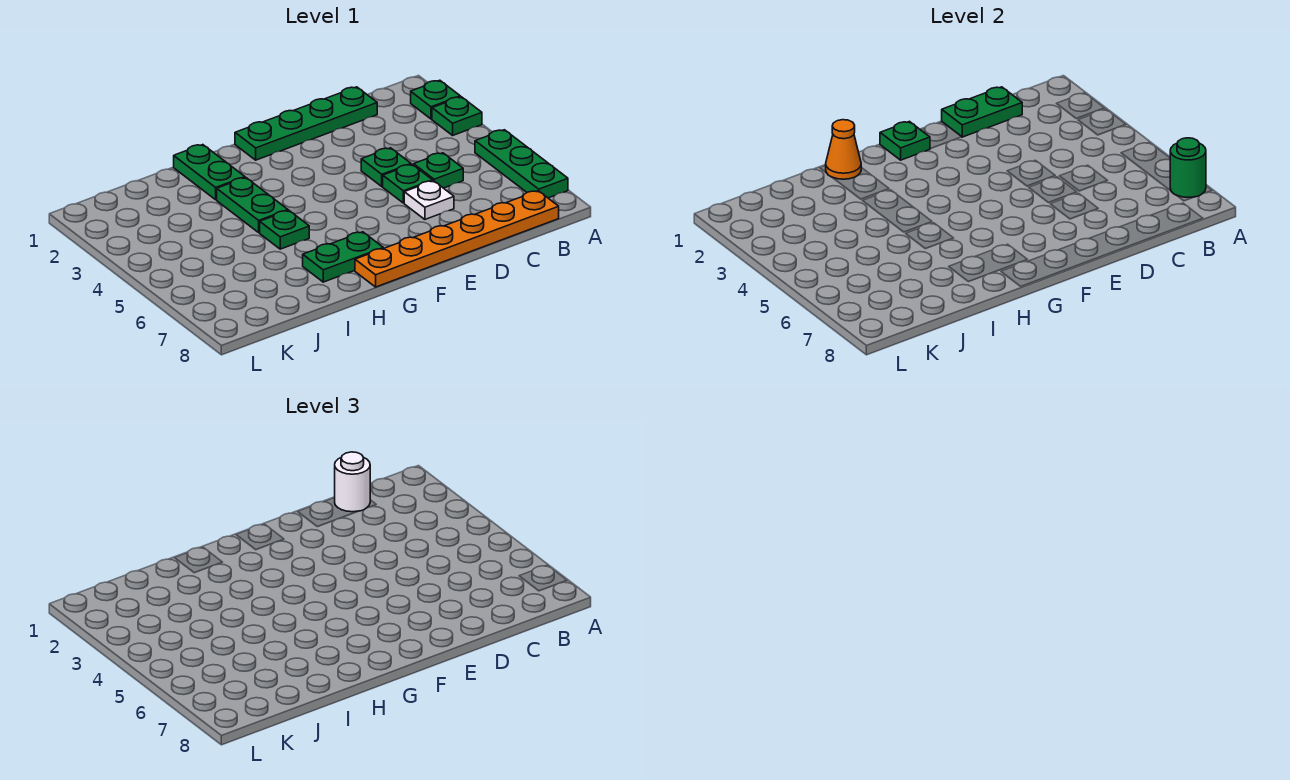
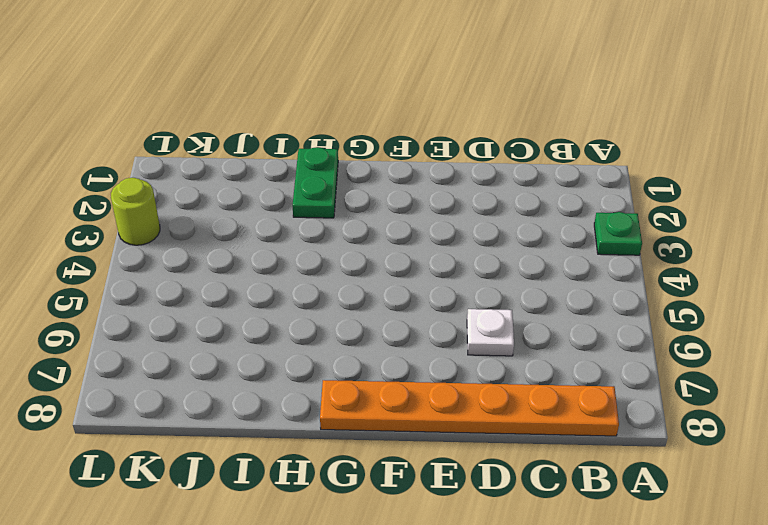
lime 1x1 round brick [111,178,160,245] -> none
none -> green 1x1 plate [411,80,460,119]
none -> green 1x3 plate [475,130,568,198]
none -> green 1x4 plate [235,87,377,160]

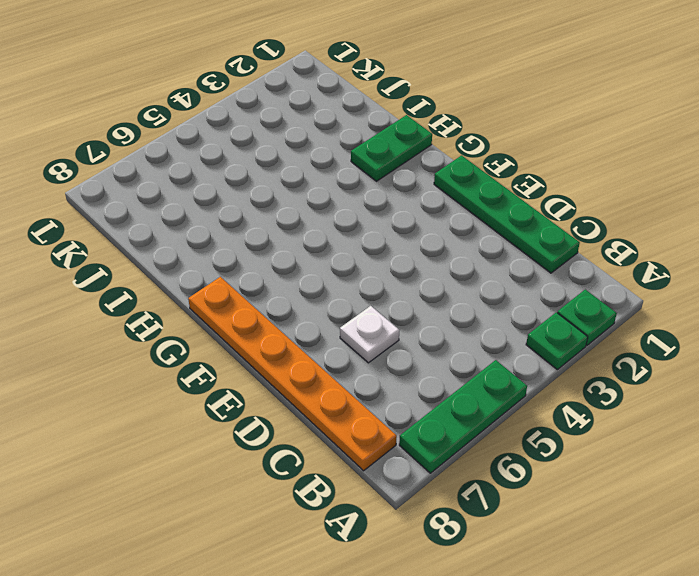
none -> green 1x1 plate [414,153,463,188]
none -> green 1x1 plate [361,148,411,186]
none -> green 1x1 plate [383,164,433,203]

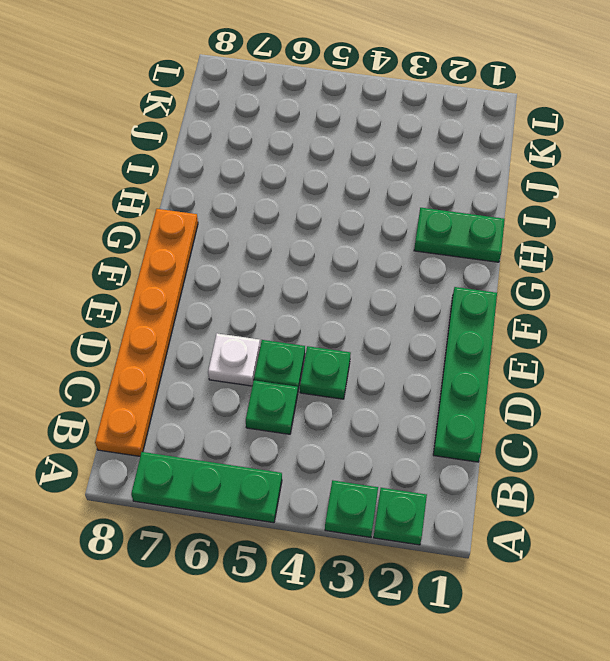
none -> green 1x2 plate [303,232,383,282]
none -> green 1x2 plate [217,178,288,233]
none -> green 1x1 plate [260,211,309,249]

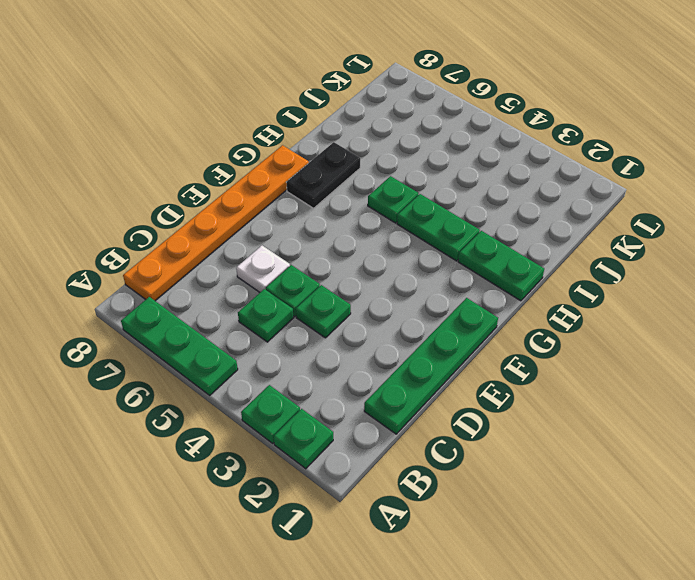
black 1x2 plate [286,142,360,208] -> green 1x2 plate [303,232,383,282]
none -> green 1x1 round brick [1170,138,1206,197]
none -> green 1x2 plate [942,87,1022,137]
none -> green 1x1 plate [880,121,930,160]

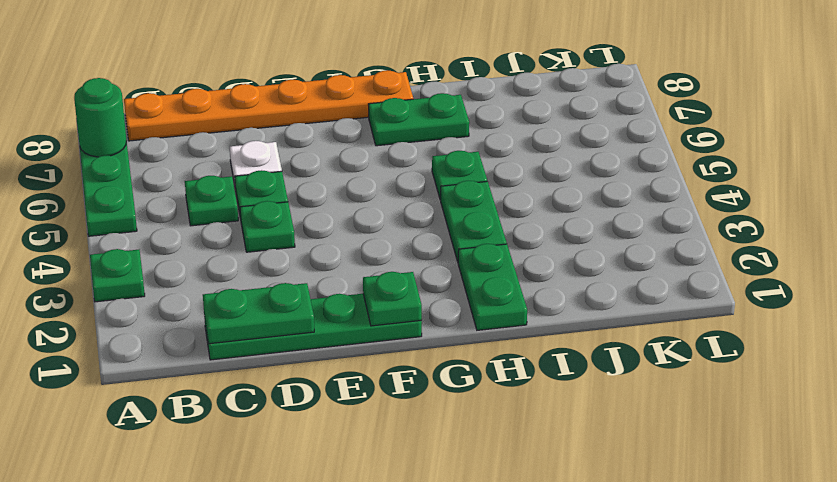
none -> green 1x1 plate [411,80,460,119]
none -> orange 1x1 cone [826,120,861,179]
none -> white 1x1 round brick [335,452,370,512]

